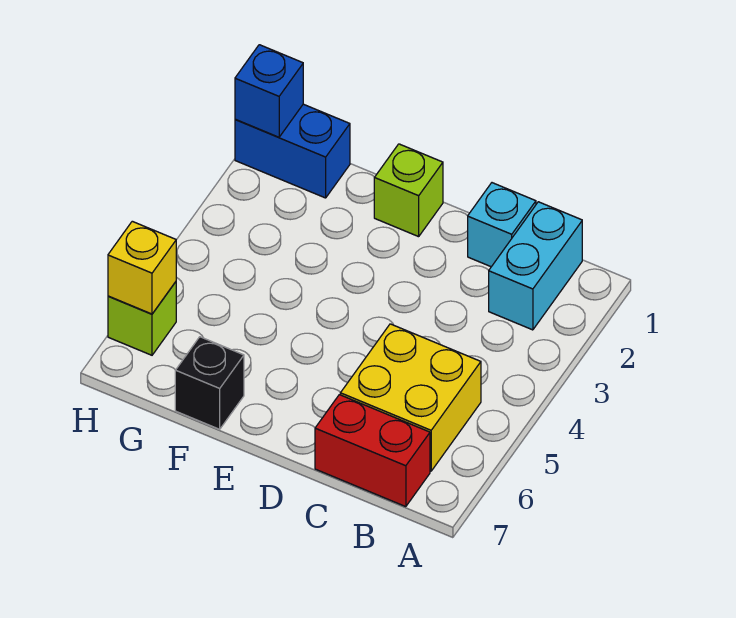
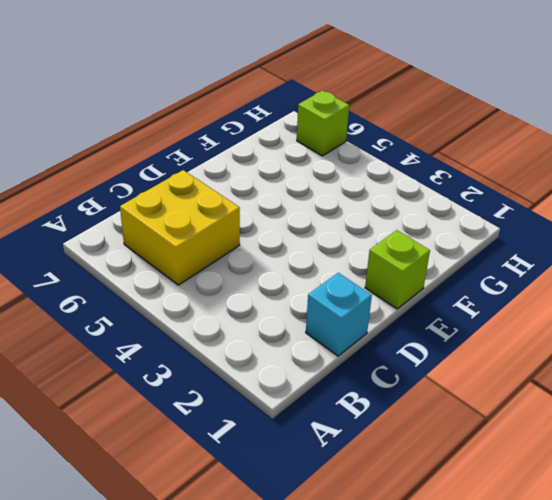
none -> cyan 1x2 brick [489,202,582,330]
none -> red 1x2 brick [315,395,430,507]

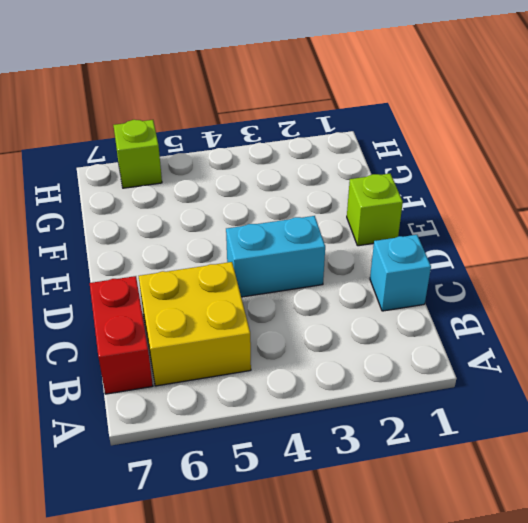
cyan 1x2 brick [226,216,325,297] -> cyan 1x2 brick moved to [489,202,582,330]
none -> black 1x1 brick [175,337,244,429]
none -> blue 1x2 brick [235,104,350,198]

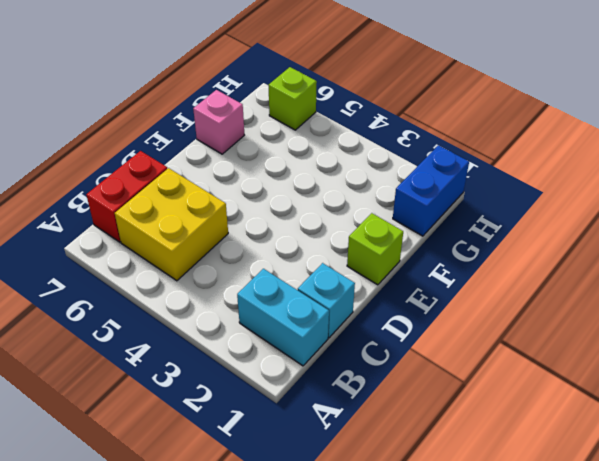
pink 1x1 brick [193,90,244,154] -> black 1x1 brick [175,337,244,429]
none -> blue 1x1 brick [235,45,303,137]
none -> yellow 1x1 brick [108,221,176,314]

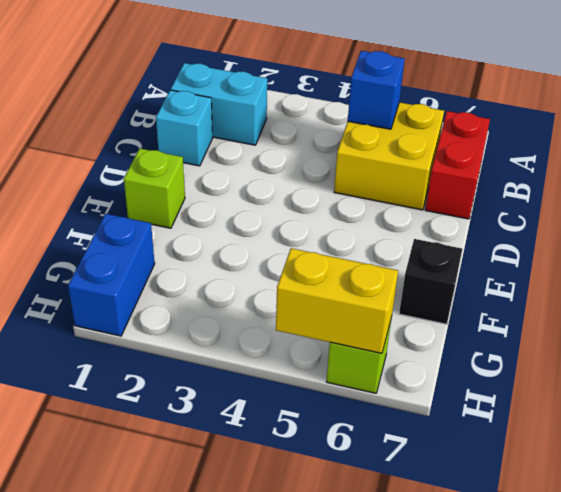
blue 1x1 brick [348,51,405,129] -> blue 1x1 brick moved to [235,45,303,137]
yellow 1x2 brick [276,248,398,353] -> yellow 1x1 brick [108,221,176,314]

